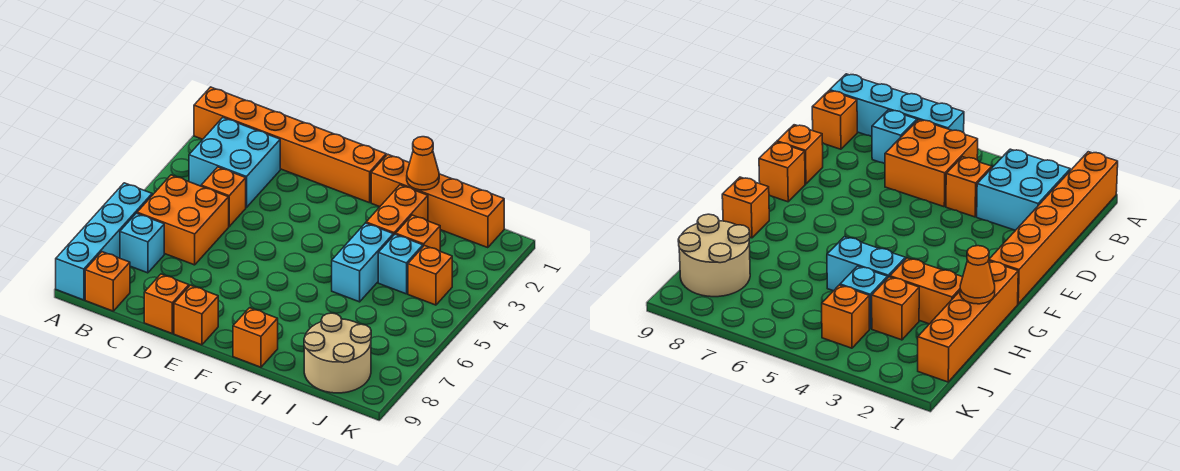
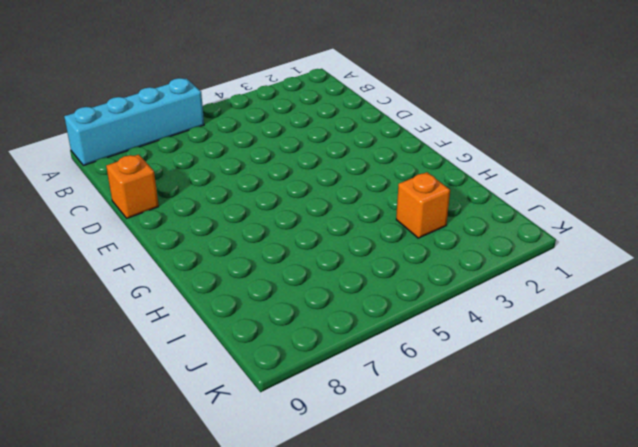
none -> orange 1x6 brick [194,87,386,203]
none -> cyan 2x2 brick [189,118,280,207]
none -> orange 2x2 brick [137,175,229,265]

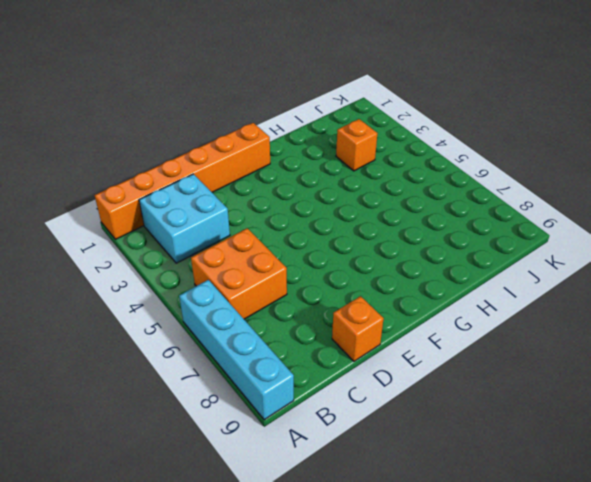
none -> cyan 1x1 brick [120,213,164,273]
none -> orange 1x1 brick [85,252,130,311]
none -> orange 1x1 brick [201,167,246,226]

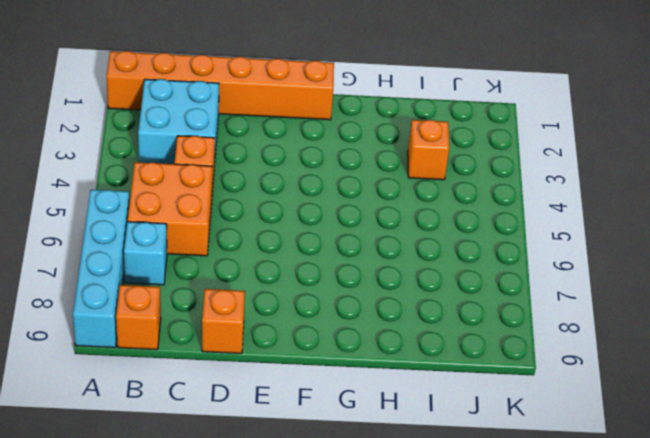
none -> orange 1x1 brick [174,285,218,345]
none -> orange 1x4 brick [371,154,504,248]
none -> orange 1x1 brick [233,308,278,367]

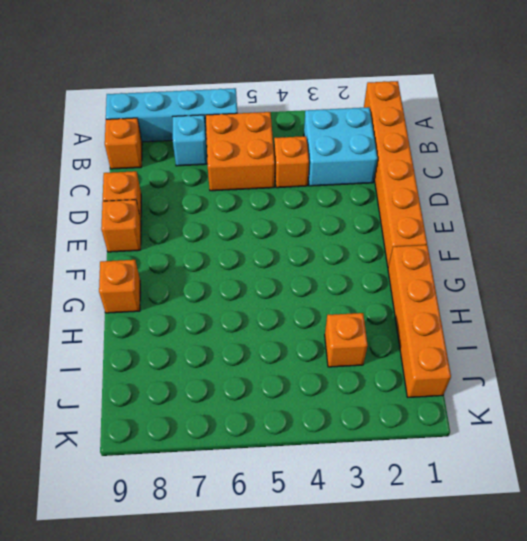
none -> orange 1x2 brick [366,185,428,236]
none -> cyan 1x2 brick [332,223,393,302]
none -> cyan 1x1 brick [378,234,423,294]

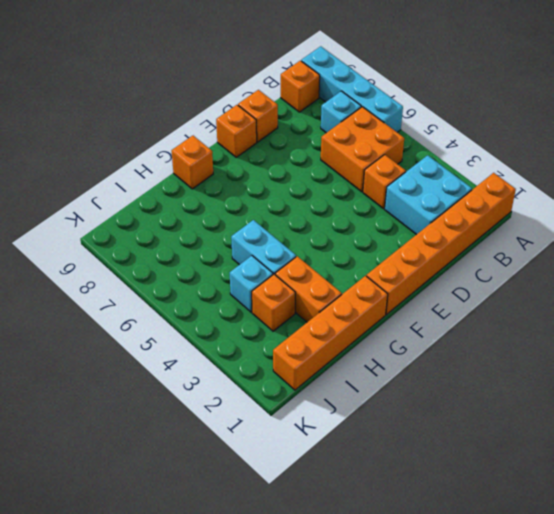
none -> tan 2x2 round brick [304,313,371,393]
none -> orange 1x1 brick [408,246,452,305]
none -> orange 1x1 cone [407,137,439,190]

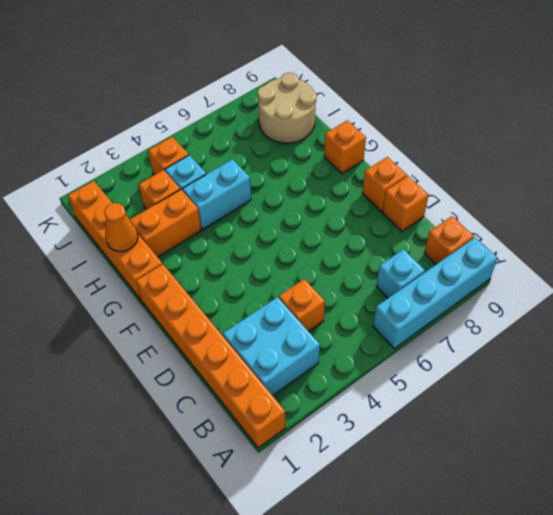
none -> orange 2x2 brick [137,175,229,265]

